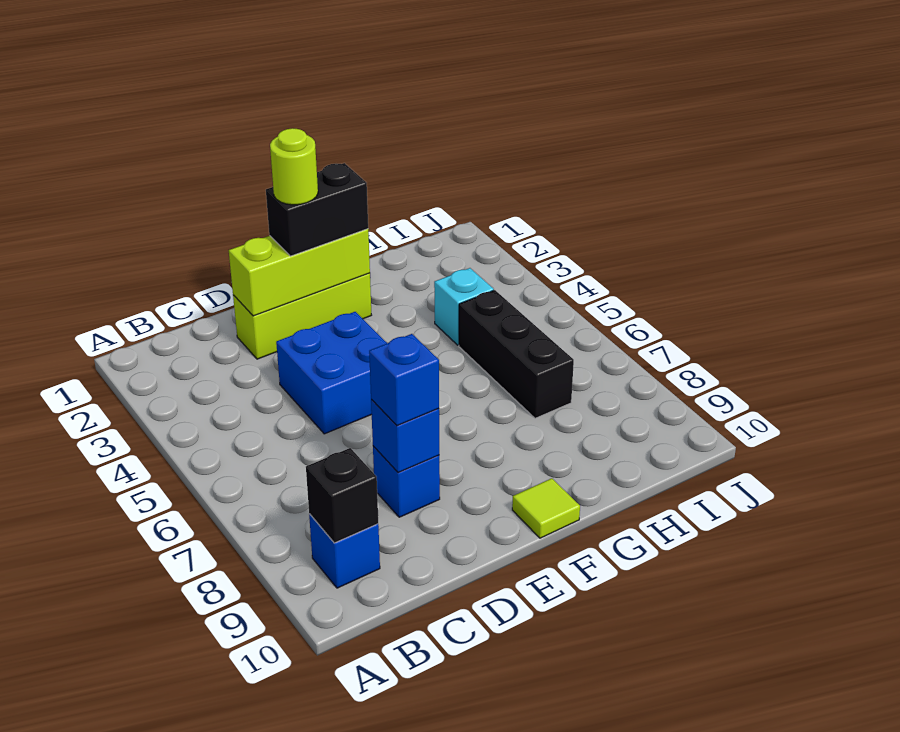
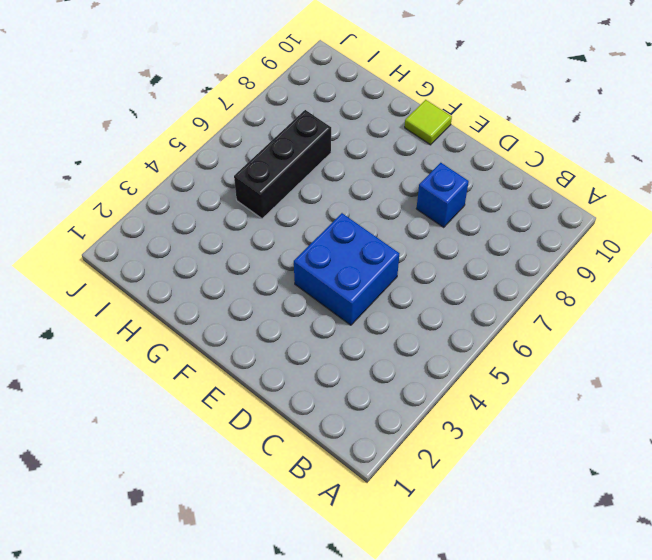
none -> blue 1x1 brick [309,514,380,588]
none -> lime 1x3 brick [233,273,371,359]
none -> cyan 1x1 brick [434,268,494,345]

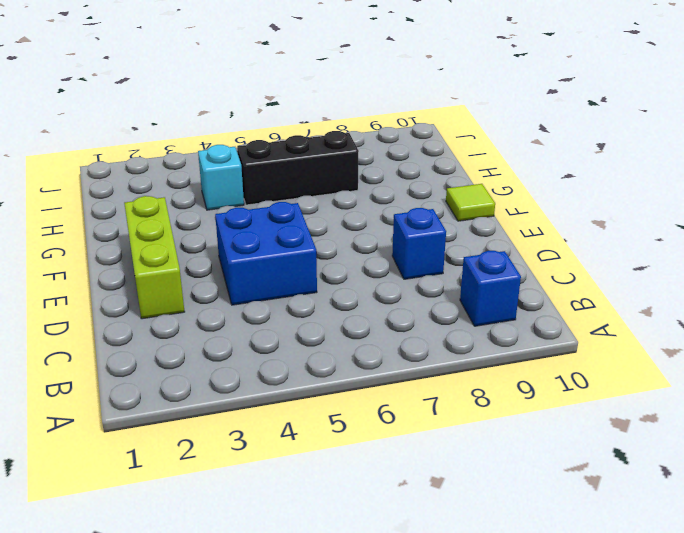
none -> black 1x1 brick [306,448,378,543]
none -> lime 1x3 brick [229,229,370,316]
none -> blue 1x1 brick [371,400,439,473]

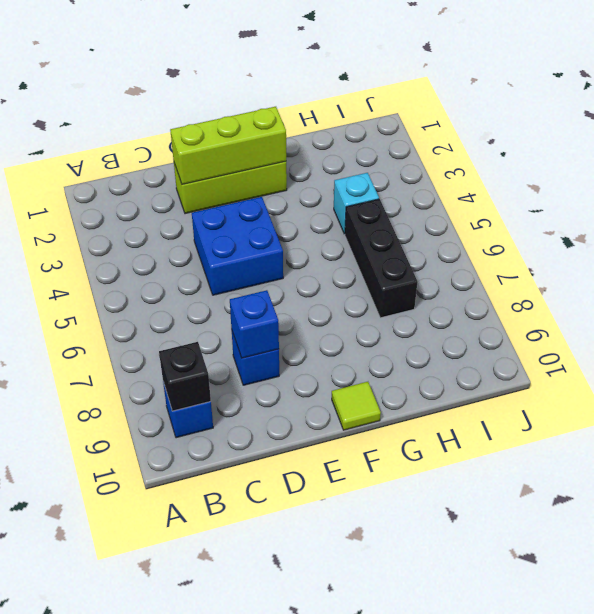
none -> blue 1x1 brick [369,334,439,426]
none -> black 1x2 brick [266,163,368,256]
none -> lime 1x1 round brick [270,128,318,205]

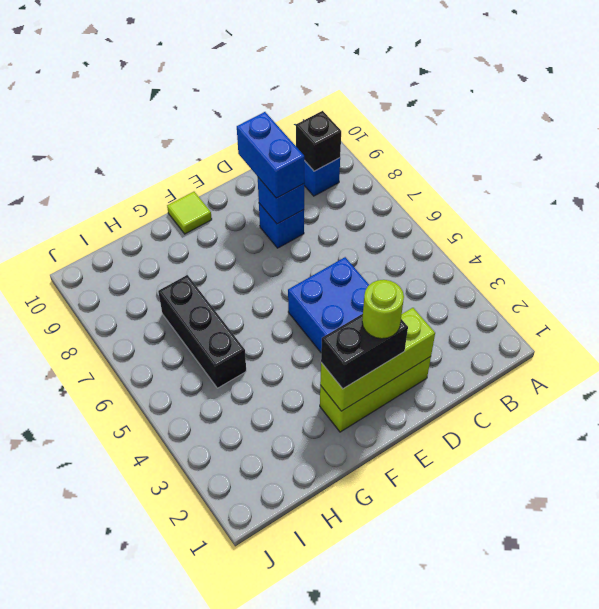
blue 1x2 brick [237,112,304,198] -> blue 1x1 brick [369,334,439,426]
none -> cyan 1x1 brick [434,268,494,345]

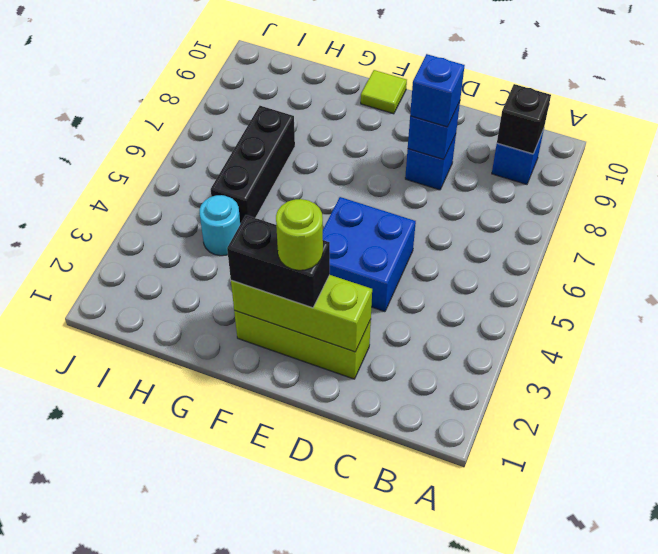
cyan 1x1 round brick [199,195,240,256] -> cyan 1x1 brick [434,268,494,345]

